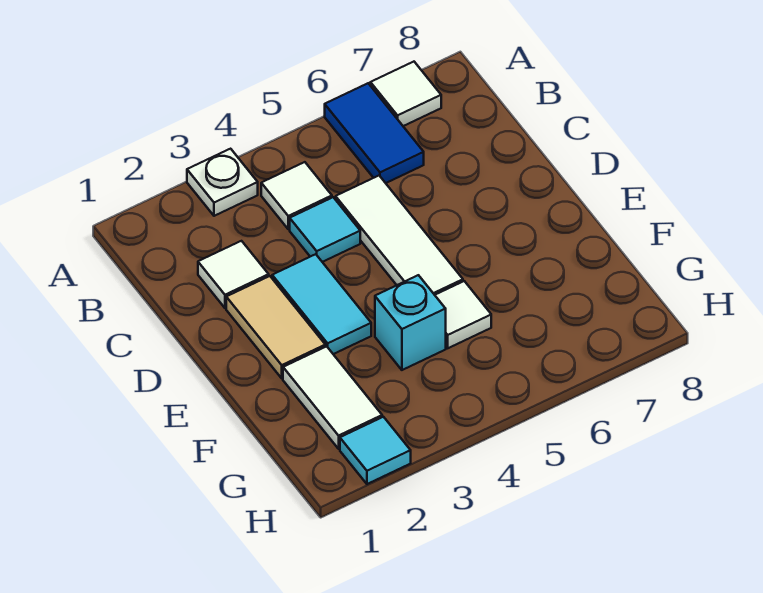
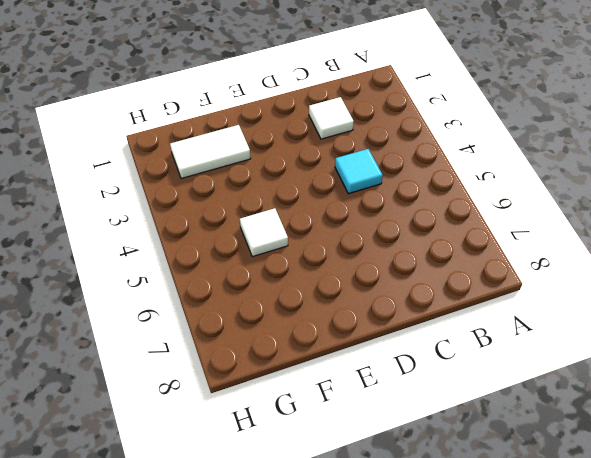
none -> white 1x1 plate [187,149,258,216]
none -> blue 1x2 tile [325,83,424,183]
none -> white 1x1 tile [370,62,441,126]

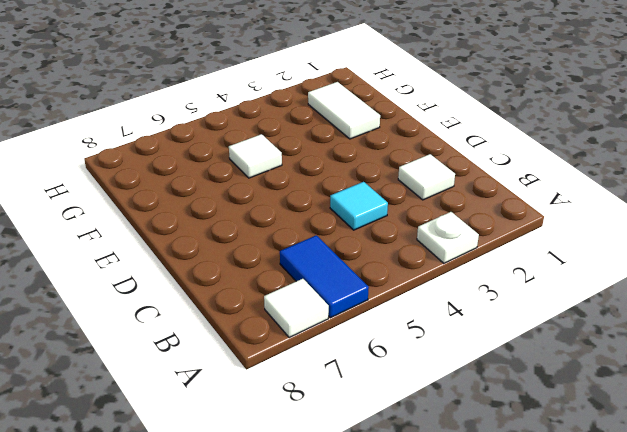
none -> white 1x1 tile [261,162,332,229]
none -> white 1x3 tile [336,176,463,295]
none -> tan 1x2 tile [226,276,325,378]

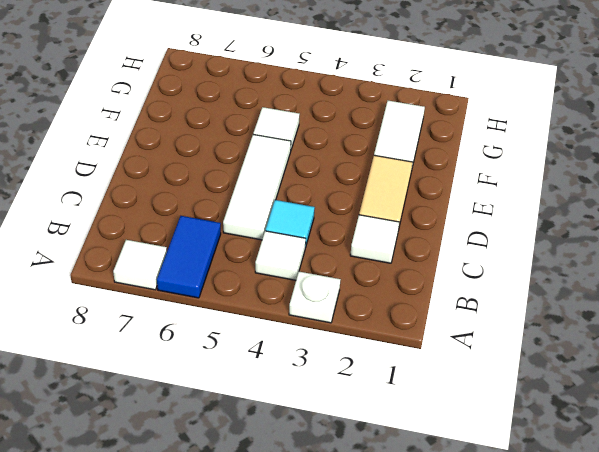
none -> cyan 1x2 tile [272,254,371,354]
none -> cyan 1x1 brick [375,275,446,370]
none -> cyan 1x1 tile [340,417,411,484]

